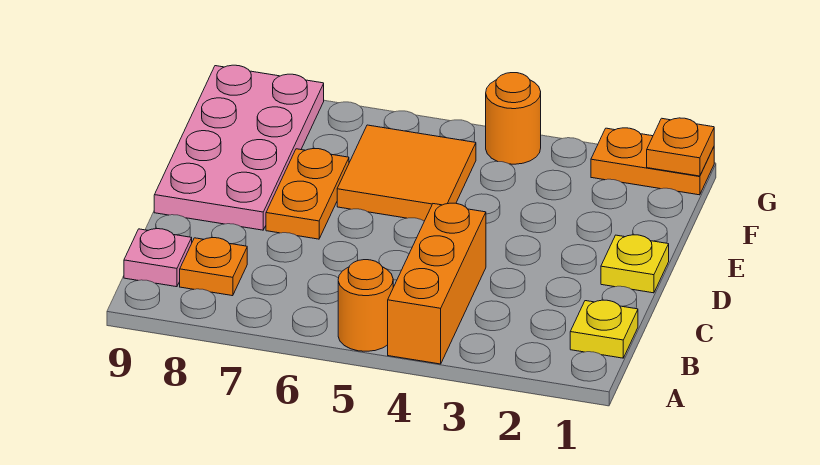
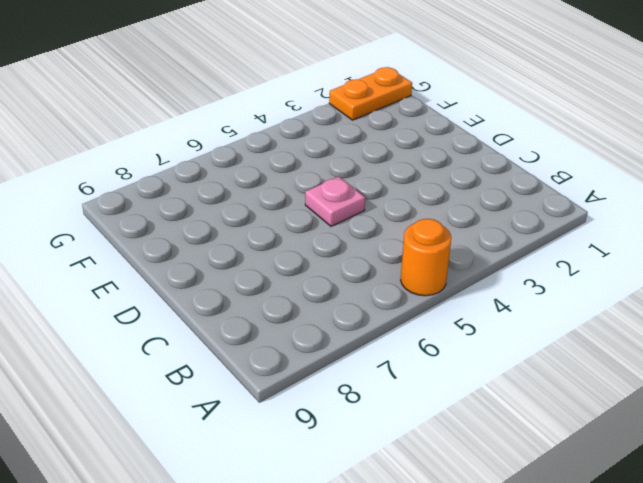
pink 1x1 plate [305,177,365,226] -> pink 1x1 plate moved to [124,229,192,287]
none -> orange 1x3 brick [388,203,486,364]
none -> yellow 1x1 plate [570,300,638,358]
none -> orange 1x1 plate [180,238,247,296]

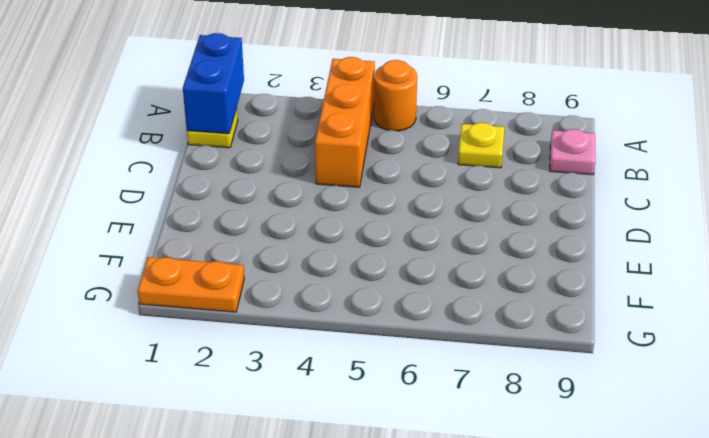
blue 1x2 brick [183,33,244,134] -> none
yellow 1x1 plate [458,123,504,168] -> yellow 1x1 plate moved to [601,235,669,293]
none -> orange 1x1 plate [180,238,247,296]
none -> orange 1x2 plate [266,149,349,239]
none -> pink 2x4 plate [154,65,324,230]

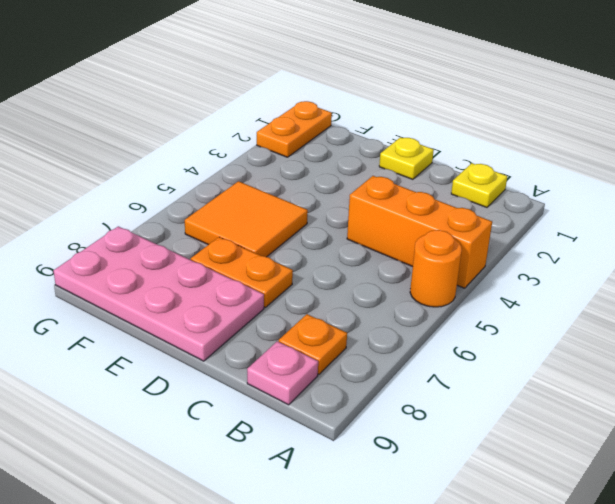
none -> orange 1x1 round brick [486,73,541,164]
none -> orange 1x1 plate [647,118,714,176]

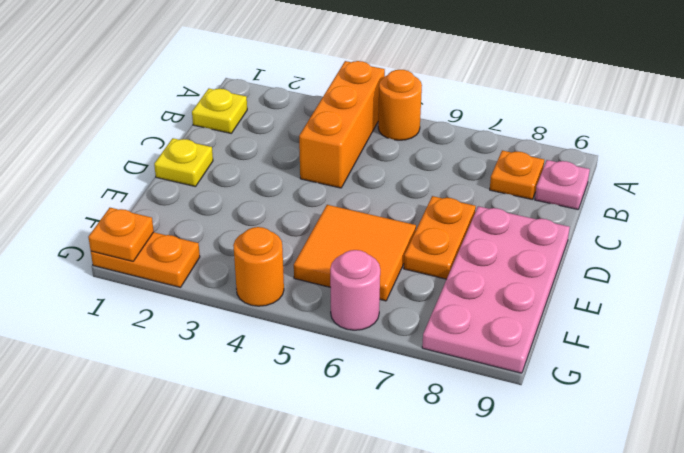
pink 1x1 round brick [330,250,380,330] -> none

